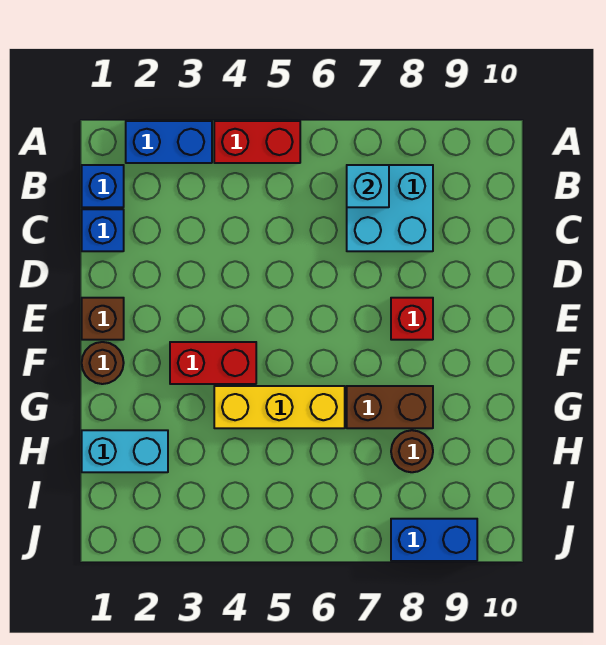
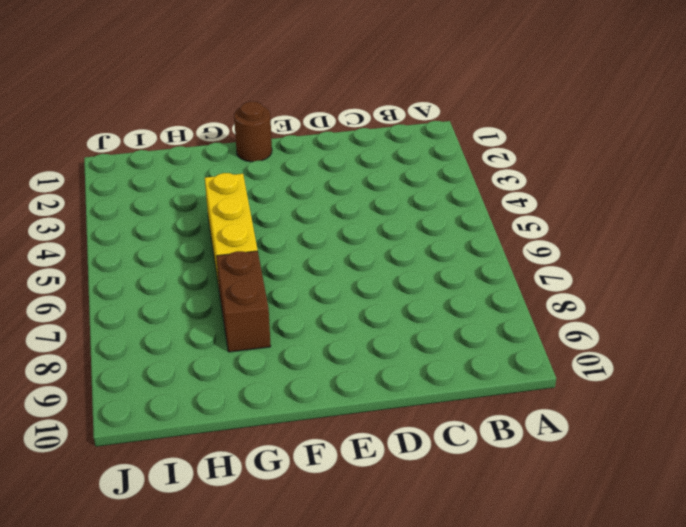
none -> blue 1x2 brick [126,121,212,163]
none -> red 1x2 brick [214,121,300,163]
none -> blue 1x1 brick [82,165,124,207]

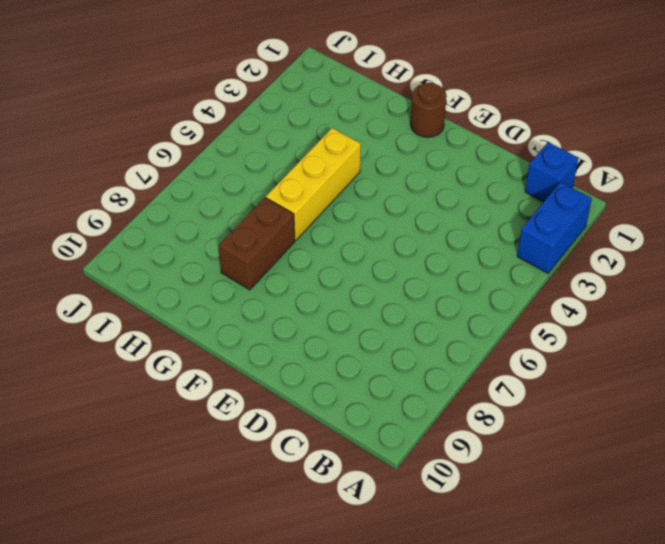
none -> red 1x2 brick [214,121,300,163]
none -> cyan 2x2 brick [347,165,433,251]
none -> blue 1x1 brick [82,209,124,251]

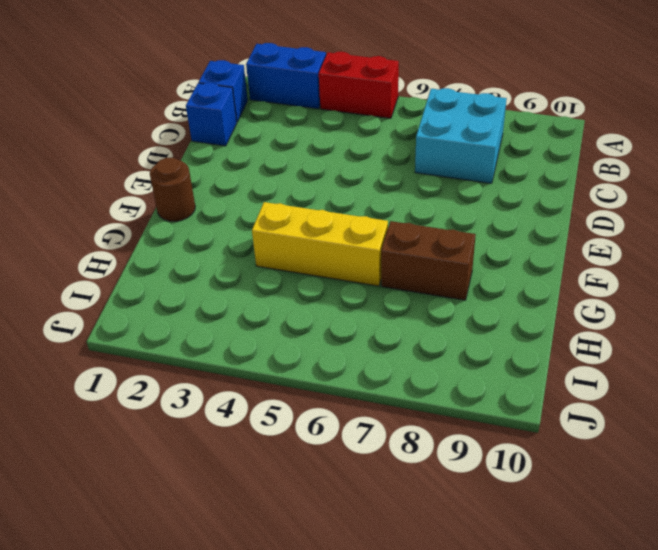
none -> brown 1x1 brick [82,298,124,340]
none -> red 1x1 brick [391,298,433,340]
none -> red 1x2 brick [170,342,256,384]

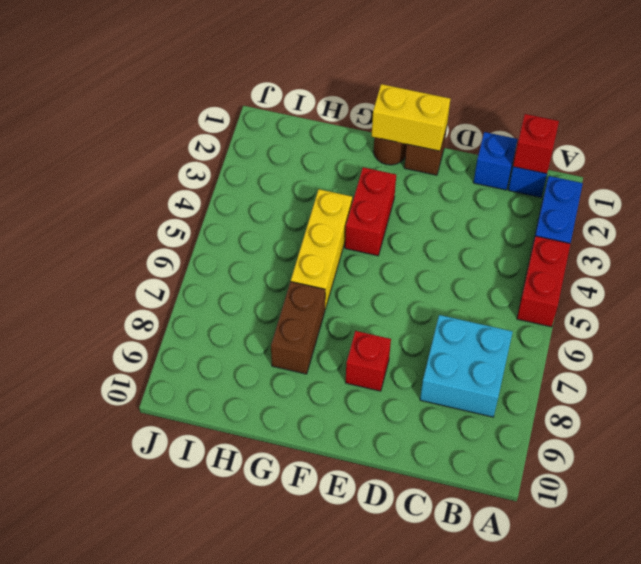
red 1x1 brick [513,114,559,174] -> none
yellow 1x2 brick [372,84,450,151] -> none
none -> cyan 1x2 brick [82,430,168,472]
none -> brown 1x1 round brick [391,430,433,472]
none -> blue 1x2 brick [391,519,477,561]

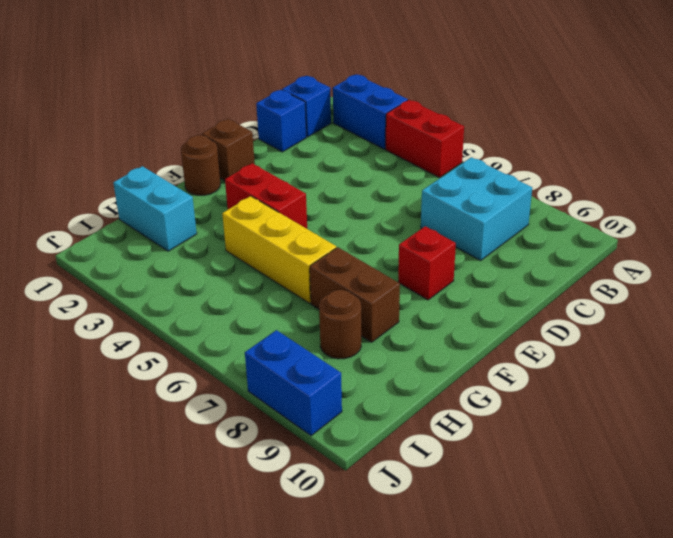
none -> cyan 1x1 brick [347,165,389,207]

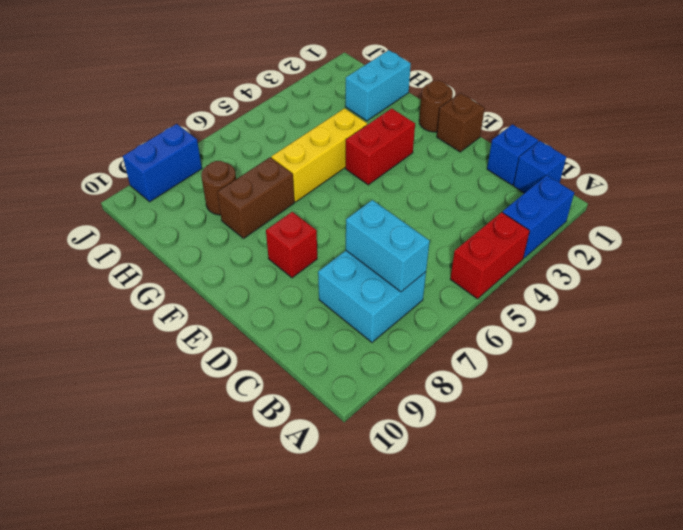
cyan 1x2 brick [346,200,430,292] -> cyan 1x1 brick [347,165,389,207]

